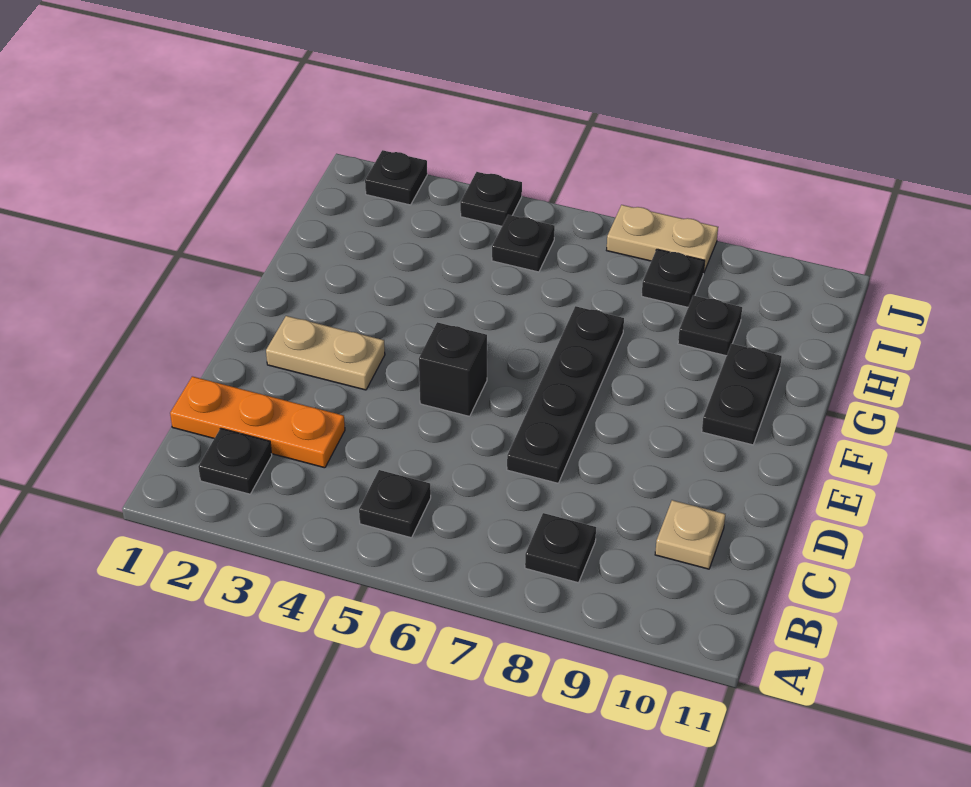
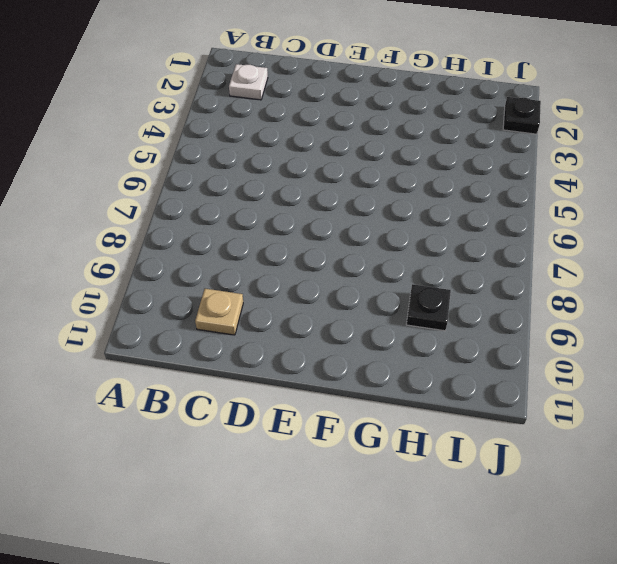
white 1x1 plate [229,64,268,100] -> black 1x1 plate [198,428,272,494]
none -> black 1x1 plate [359,470,431,538]
none -> black 1x1 plate [525,513,596,583]
none -> orange 1x3 plate [170,376,345,468]

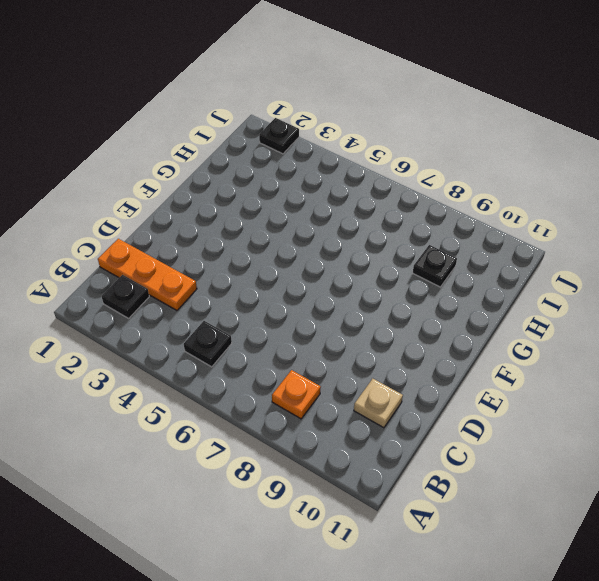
orange 1x1 plate [272,370,321,419] -> black 1x1 plate [525,513,596,583]
none -> black 1x4 plate [507,306,624,483]
none -> tan 1x2 plate [266,316,385,390]
none -> black 1x1 brick [419,322,487,416]

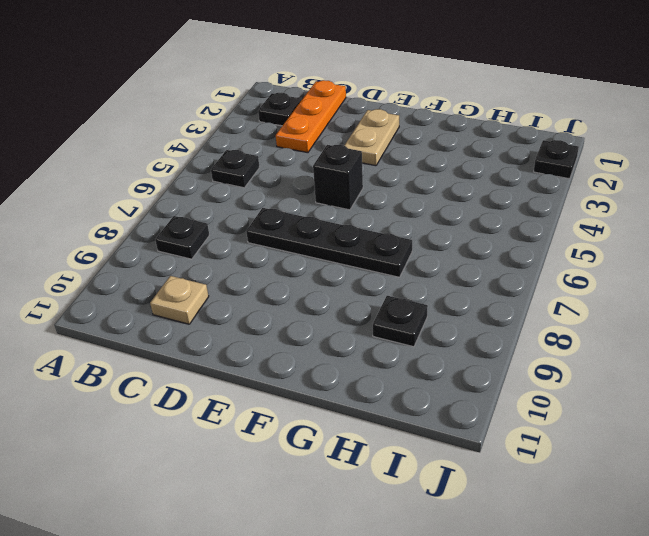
none -> black 1x2 plate [702,344,782,445]
none -> black 1x1 plate [492,215,555,272]
none -> black 1x1 plate [642,249,705,307]

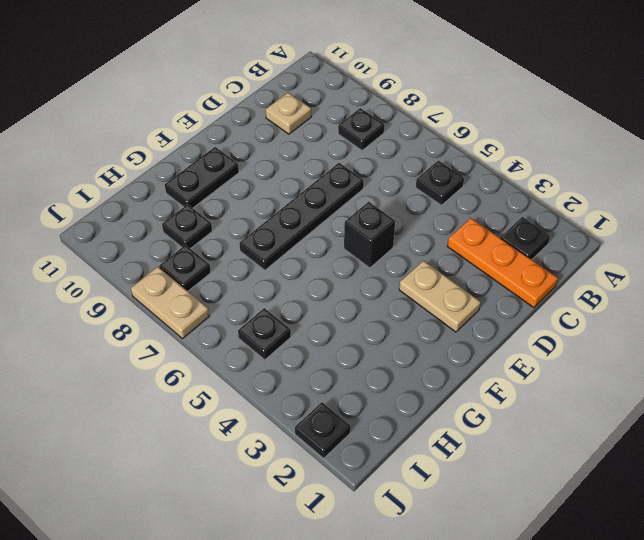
none -> black 1x1 plate [460,172,522,226]

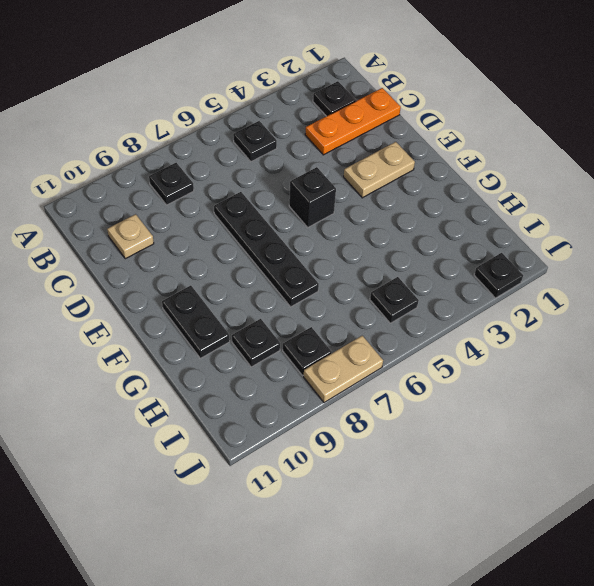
none -> black 1x1 plate [460,172,522,226]

